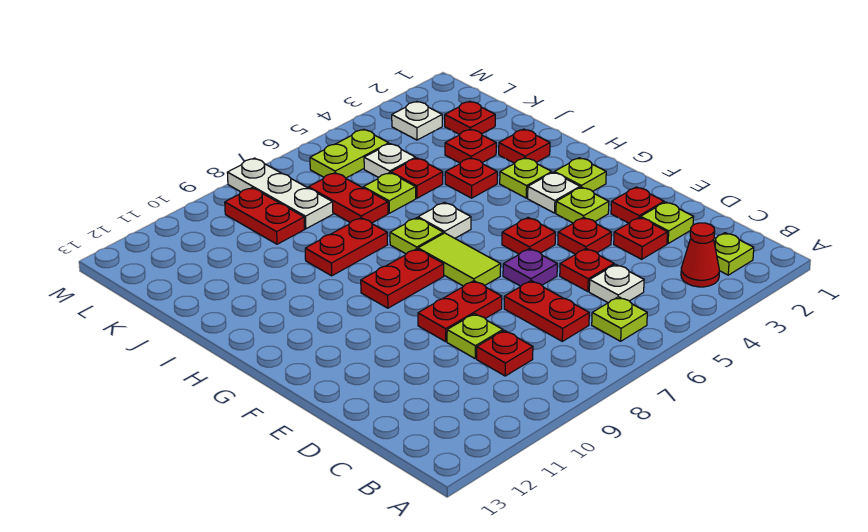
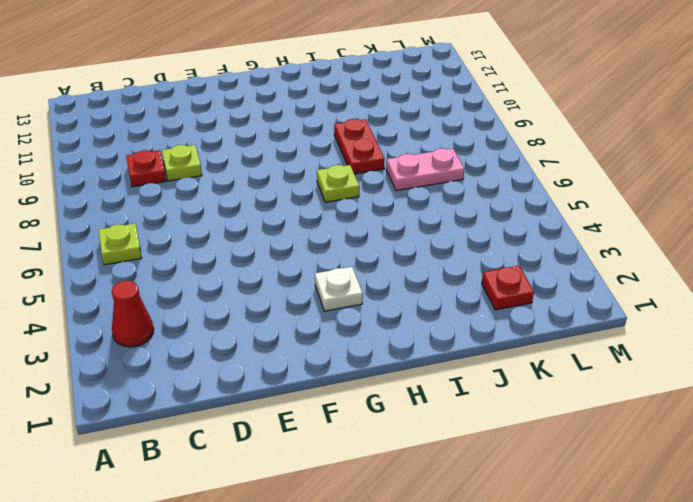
pink 1x2 plate [386,148,464,191] -> red 1x2 plate [308,173,388,223]
none -> lime 1x1 plate [714,233,754,275]
none -> white 1x1 plate [589,264,644,303]
none -> red 1x2 plate [504,281,589,341]
none -> lime 1x1 plate [641,202,694,244]

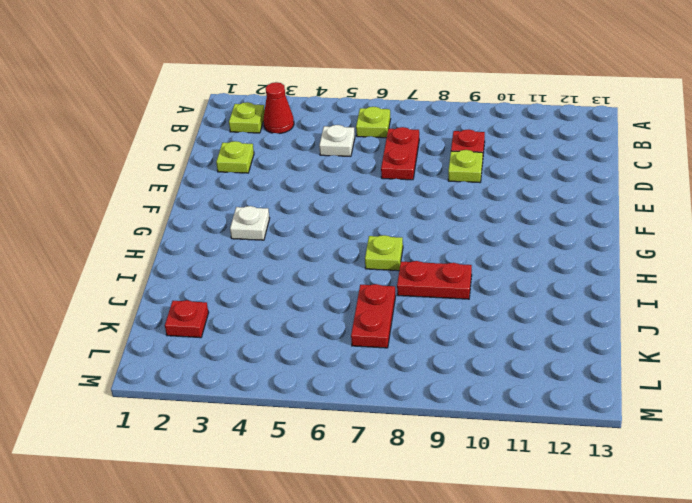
none -> red 1x1 plate [614,217,667,259]
none -> red 1x1 plate [560,249,614,292]
none -> red 1x1 plate [611,187,664,223]
none -> red 1x1 plate [558,217,611,254]

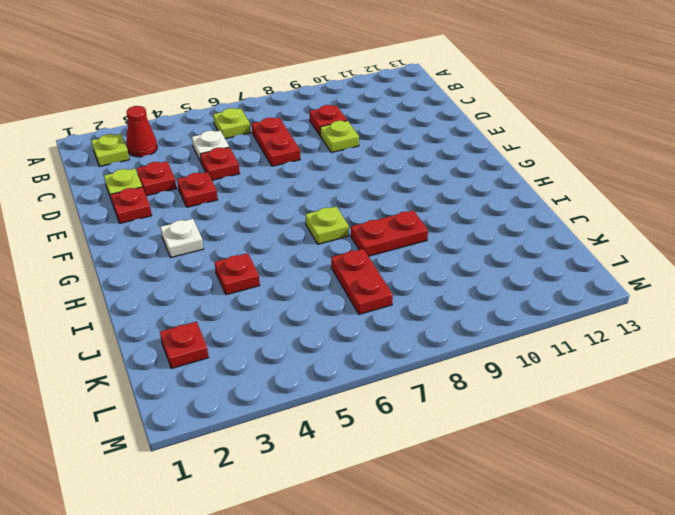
none -> purple 1x1 plate [503,249,557,286]
none -> red 1x2 plate [418,281,502,342]
none -> lime 1x1 plate [556,187,609,223]
none -> red 1x1 plate [502,218,555,254]

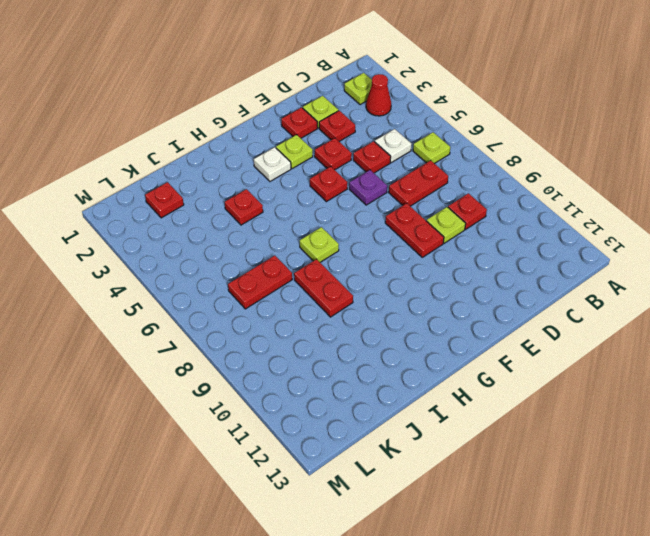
none -> lime 1x2 tile [418,233,501,286]
none -> lime 1x1 plate [554,158,606,191]
none -> red 1x2 plate [361,249,444,308]
none -> lime 1x1 plate [500,158,552,198]

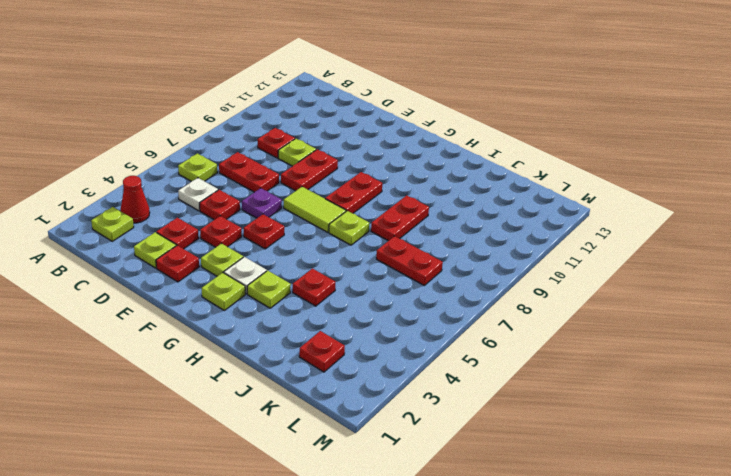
none -> white 1x1 plate [418,202,471,238]
none -> red 1x1 plate [499,129,550,163]
none -> red 1x1 plate [445,129,496,163]
none -> red 1x1 plate [391,158,443,198]

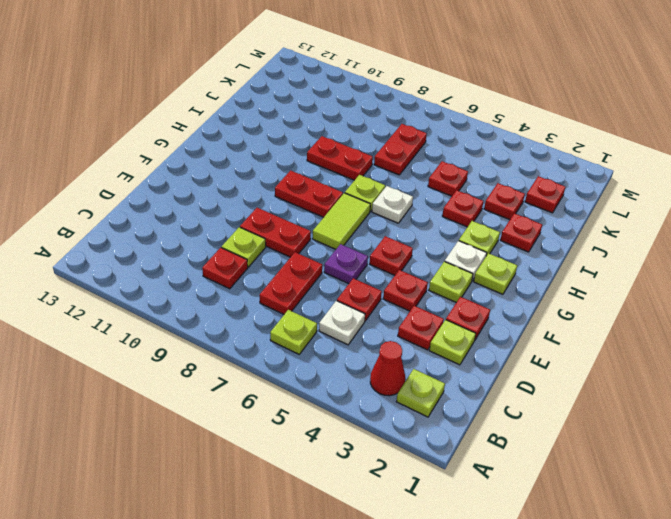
none -> lime 1x1 plate [363,173,416,213]
none -> white 1x1 plate [364,144,416,178]
none -> white 1x3 plate [227,158,333,229]
none -> red 1x2 plate [225,188,304,244]

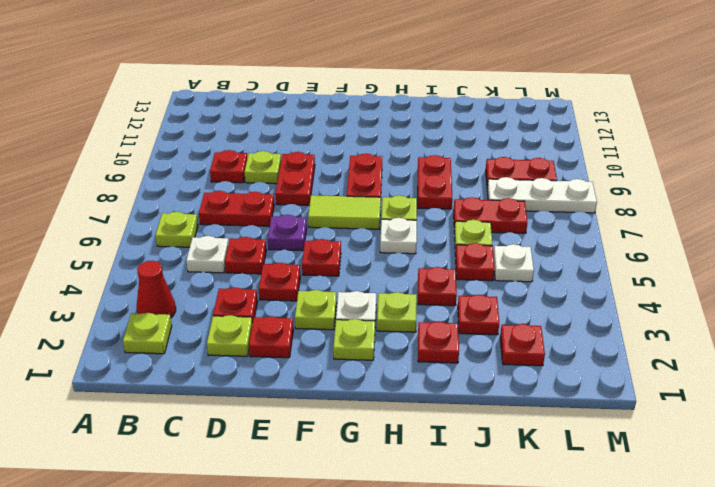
none -> white 1x1 plate [392,102,442,140]
none -> lime 1x2 plate [310,129,389,178]

